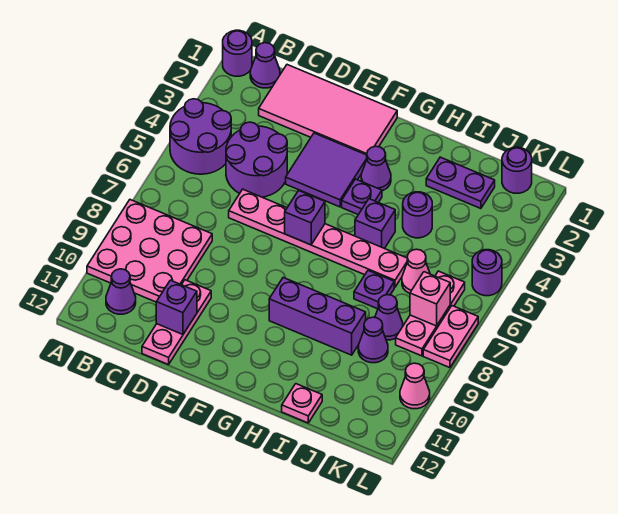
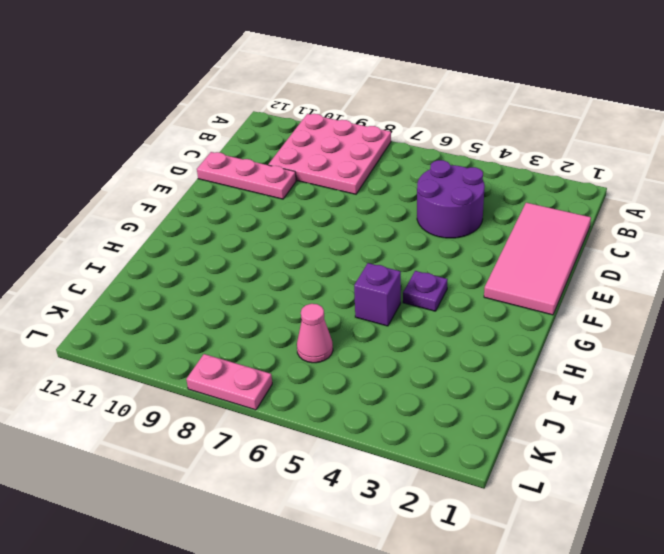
none -> purple 1x1 round brick [223,30,252,76]
none -> purple 2x2 round brick [170,99,231,174]
none -> purple 1x1 cone [250,43,280,88]

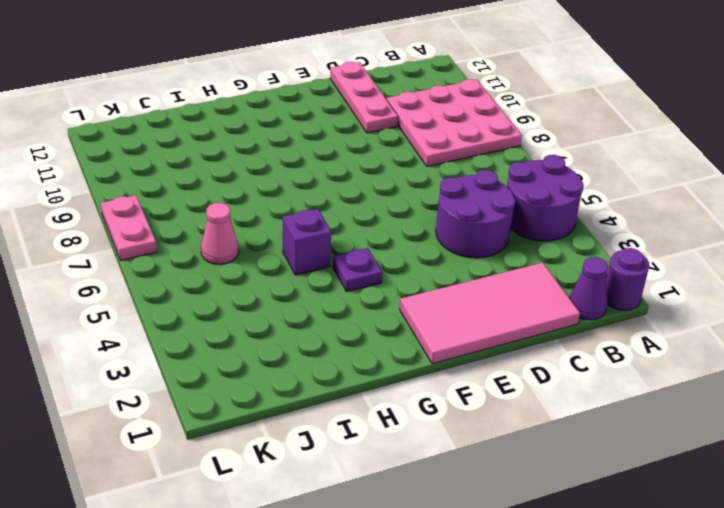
none -> purple 1x1 cone [106,269,136,314]
none -> pink 1x6 plate [229,189,407,287]
none -> purple 2x2 tile [286,133,367,207]

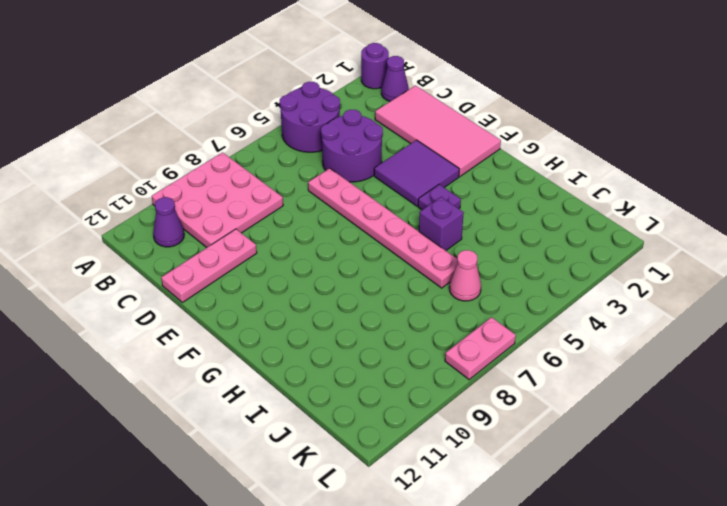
none -> purple 1x1 cone [361,146,391,191]
none -> purple 1x3 brick [269,278,366,355]
none -> purple 1x2 plate [426,157,495,209]

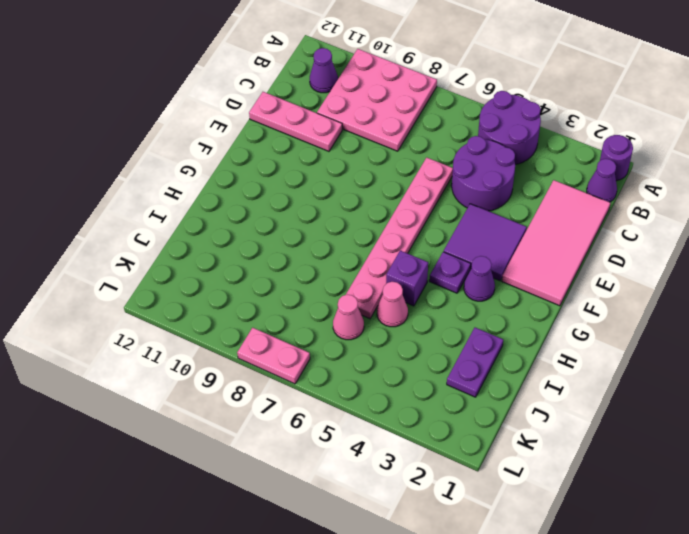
pink 1x1 cone [377,282,408,327] -> pink 1x1 cone moved to [400,363,430,409]
none -> purple 1x3 brick [269,278,366,355]
none -> purple 1x1 round brick [403,192,432,238]
none -> purple 1x1 plate [354,271,394,309]

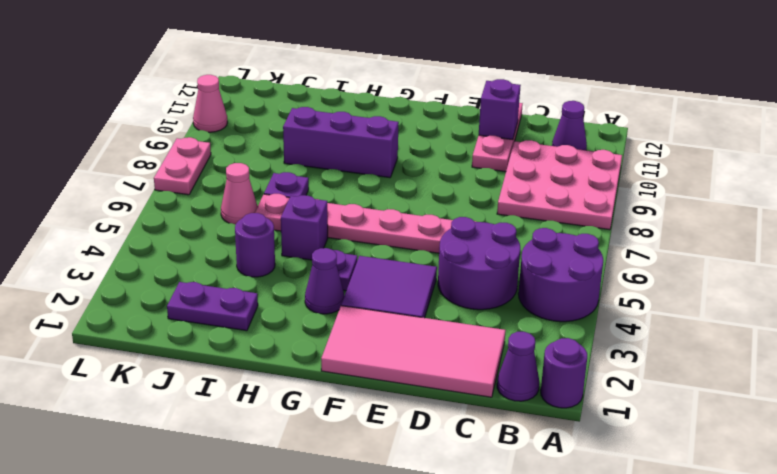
none -> pink 1x1 plate [282,384,322,423]
none -> purple 1x1 cone [375,295,403,340]
none -> purple 1x1 cone [358,317,388,363]

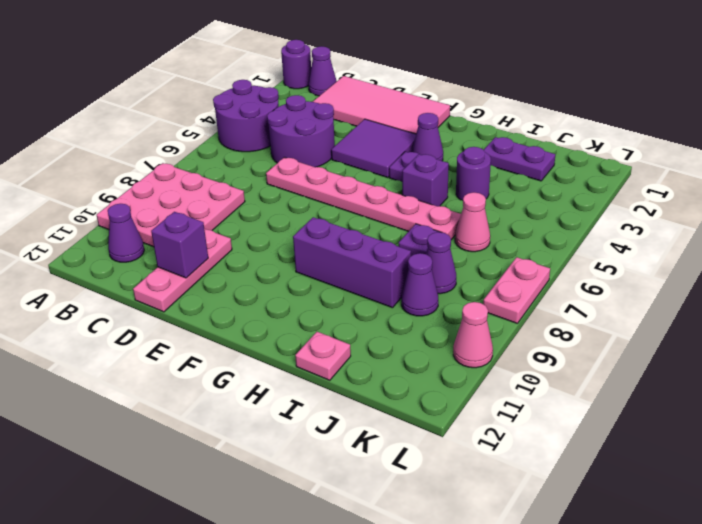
none -> purple 1x1 round brick [502,147,532,193]
none -> pink 1x3 plate [396,271,465,356]
none -> purple 1x1 round brick [472,250,502,296]

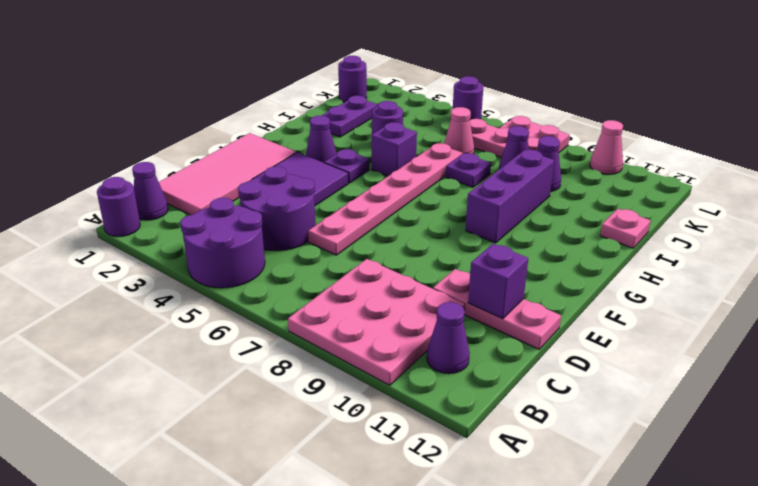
none -> purple 1x1 brick [285,191,325,245]
none -> pink 1x1 brick [410,272,450,326]

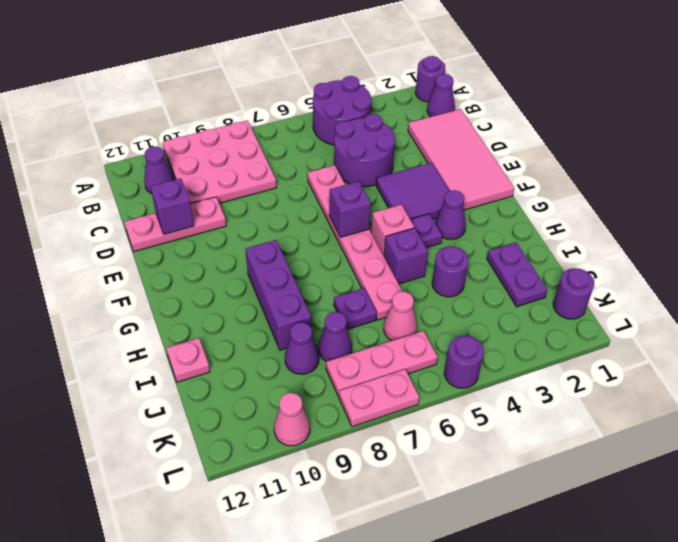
pink 1x1 brick [371,205,414,256] -> pink 1x1 brick moved to [410,272,450,326]

